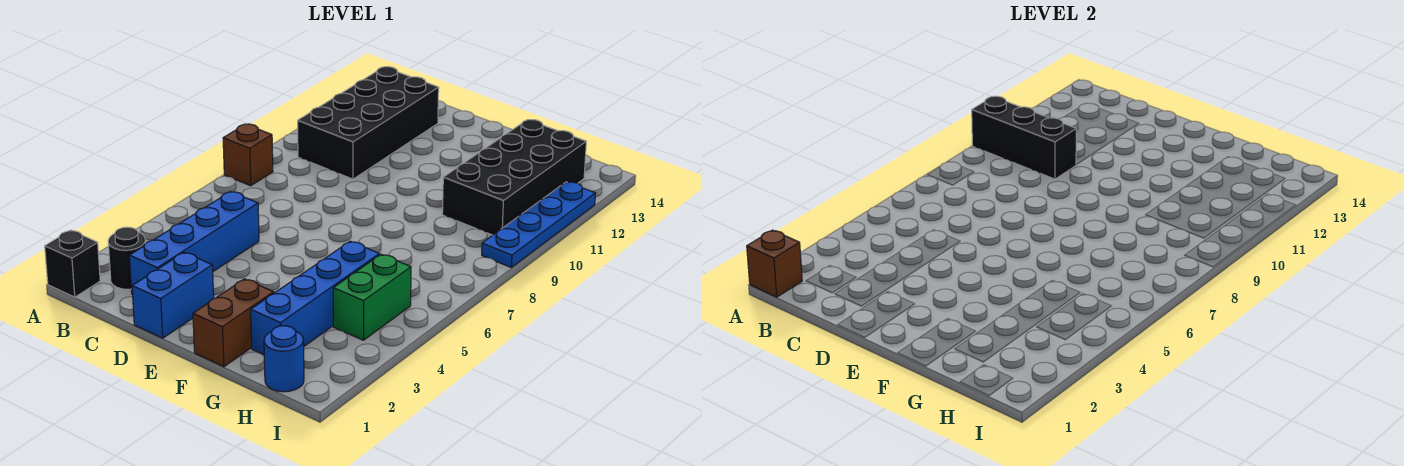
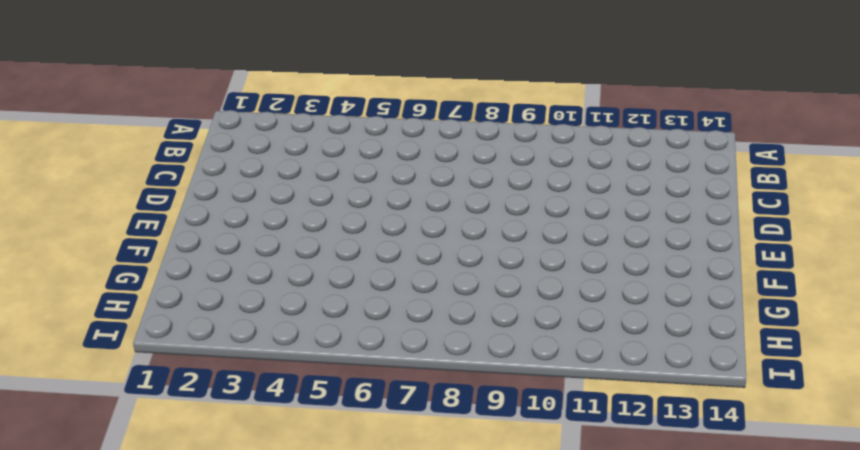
none -> black 1x1 brick [45,230,100,297]
none -> brown 1x1 brick [223,124,273,186]
none -> black 1x1 round brick [108,227,145,289]

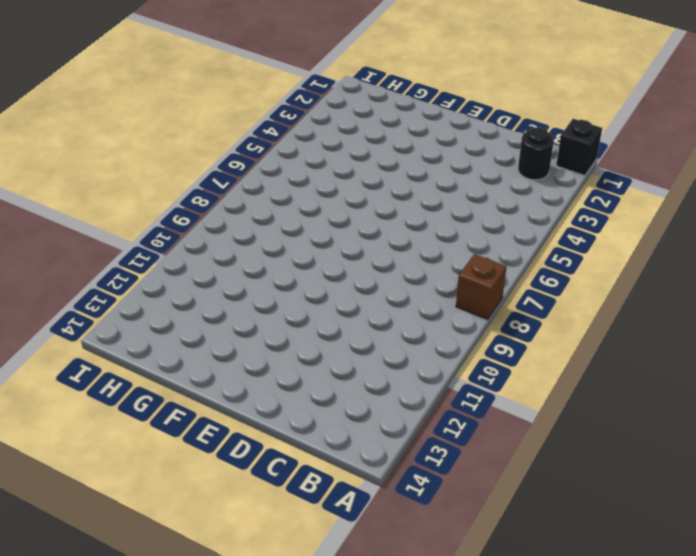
none -> black 2x4 brick [298,67,439,179]
none -> blue 1x4 brick [129,192,259,295]
none -> blue 1x2 brick [132,252,214,338]

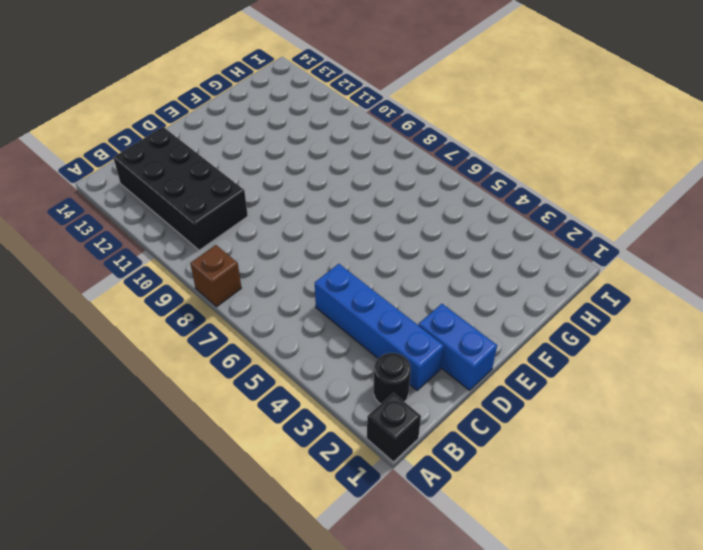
none -> brown 1x2 brick [193,279,274,367]
none -> blue 1x4 brick [251,241,380,355]
none -> black 2x4 brick [442,120,586,235]

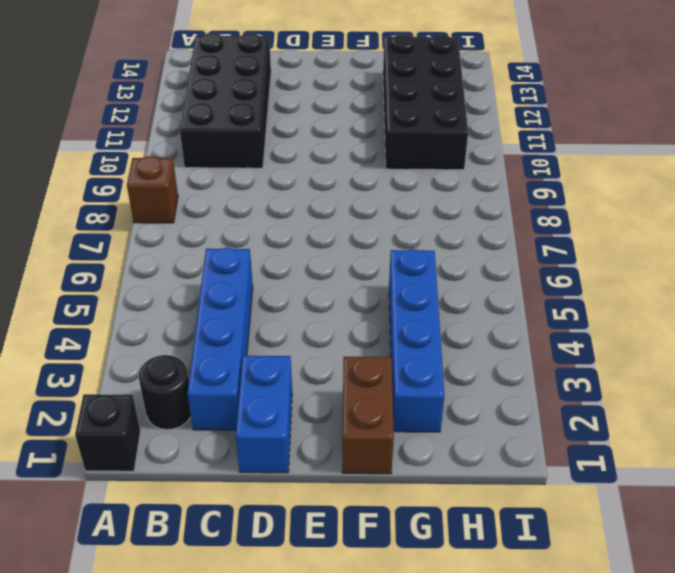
none -> blue 1x1 round brick [264,326,304,392]
none -> green 1x2 brick [333,254,411,340]
none -> blue 1x4 plate [482,182,596,267]

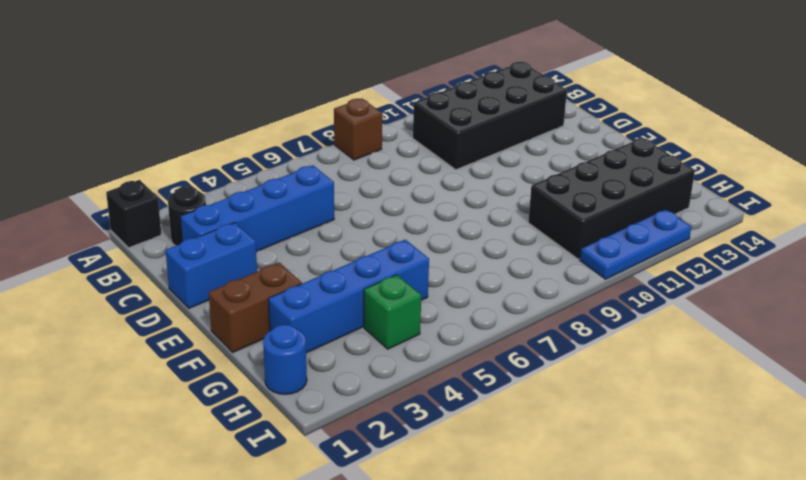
green 1x1 brick [364,275,421,349] -> green 1x2 brick [333,254,411,340]
blue 1x3 plate [580,209,691,279] -> blue 1x4 plate [482,182,596,267]
none -> brown 1x1 brick [747,230,802,297]
none -> black 1x3 brick [972,96,1076,179]

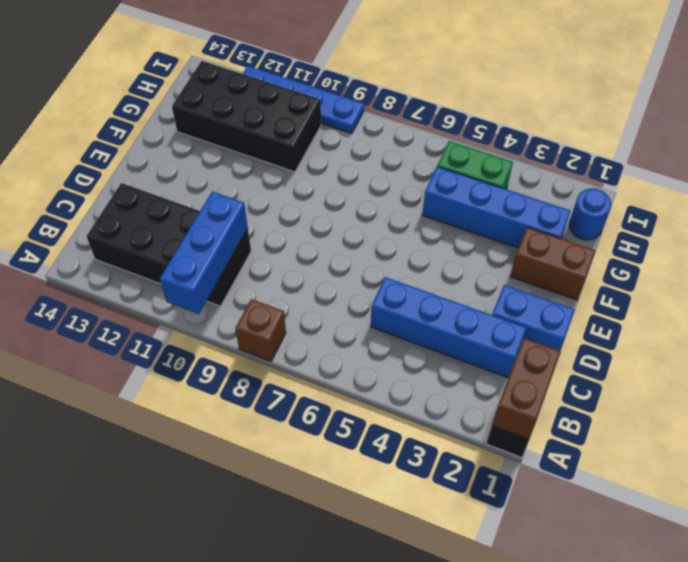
brown 1x2 brick [492,338,561,439] -> brown 1x1 brick [747,230,802,297]
blue 1x3 brick [160,191,248,314] -> black 1x3 brick [972,96,1076,179]
none -> black 1x1 round brick [108,227,145,289]

